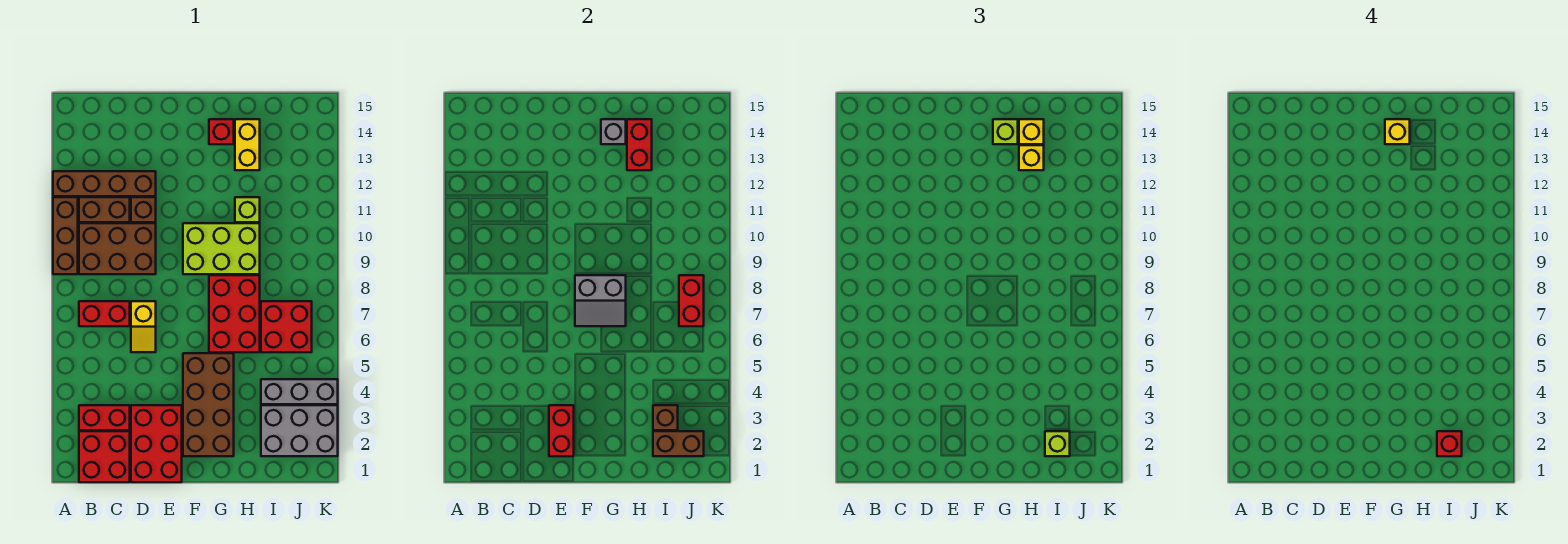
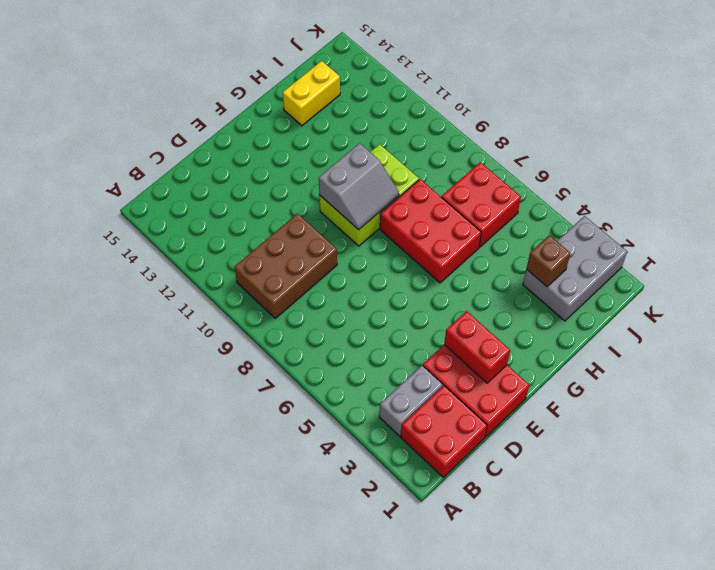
grey 1x2 brick [379,366,443,436] -> red 1x2 brick [79,405,130,430]
grey 2x2 slope [319,143,399,230] -> grey 2x2 slope moved to [575,275,626,326]
yellow 1x2 brick [283,61,340,126] -> yellow 1x2 brick turned to [235,119,260,170]
none -> brown 1x3 brick [53,197,78,274]
none -> brown 1x4 brick [53,171,156,196]
none -> red 1x2 brick [79,301,130,326]
none -> brown 1x2 brick [79,197,130,222]

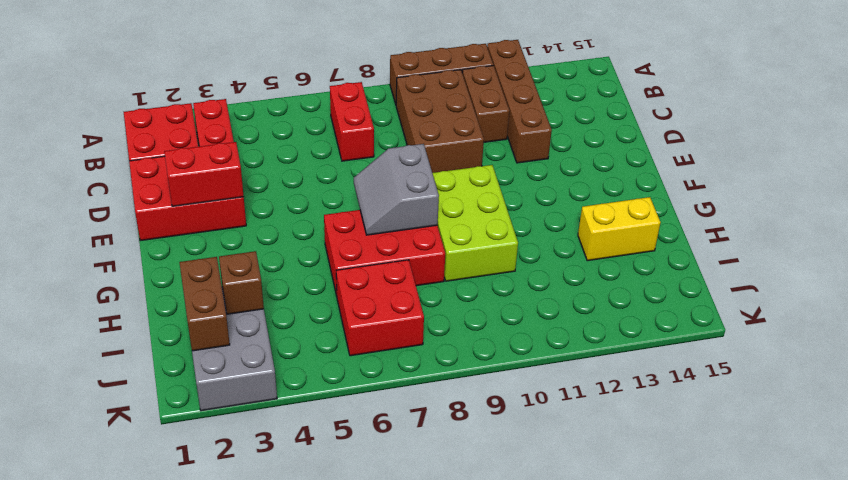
none -> yellow 1x2 slope [131,301,156,352]
none -> brown 1x1 brick [131,197,156,222]
none -> brown 2x4 brick [183,353,234,456]
none -> red 1x1 brick [209,119,234,144]

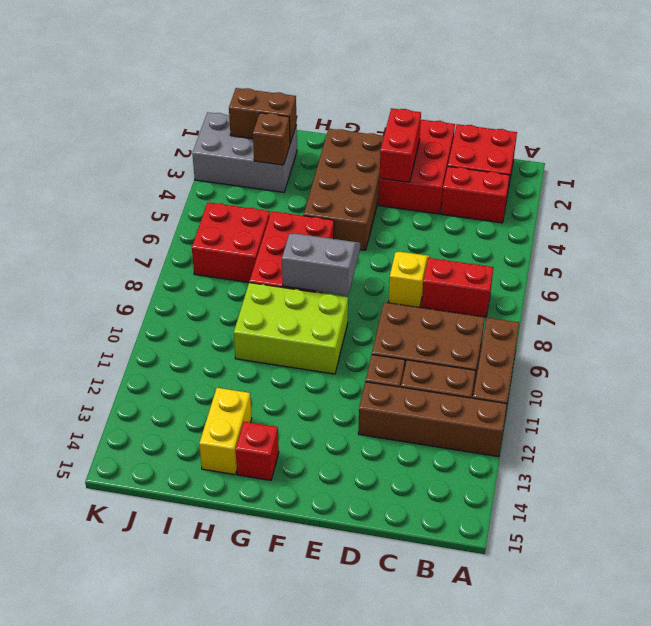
none -> lime 1x1 brick [235,197,260,222]
none -> grey 1x3 brick [261,379,338,404]
none -> grey 1x1 brick [601,119,626,144]
none -> red 1x2 brick [627,119,652,170]

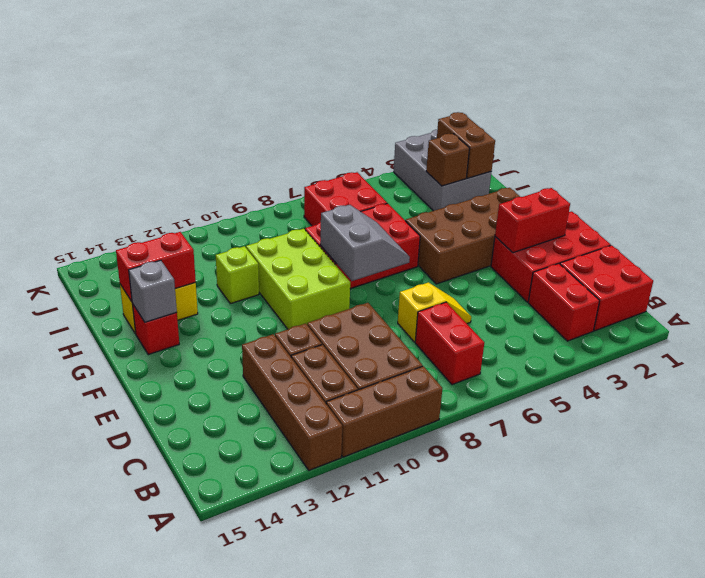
none -> grey 1x3 brick [261,379,338,404]
none -> red 1x2 brick [679,275,704,326]
none -> lime 1x1 brick [993,119,1018,144]
none -> yellow 1x1 brick [1019,145,1044,170]

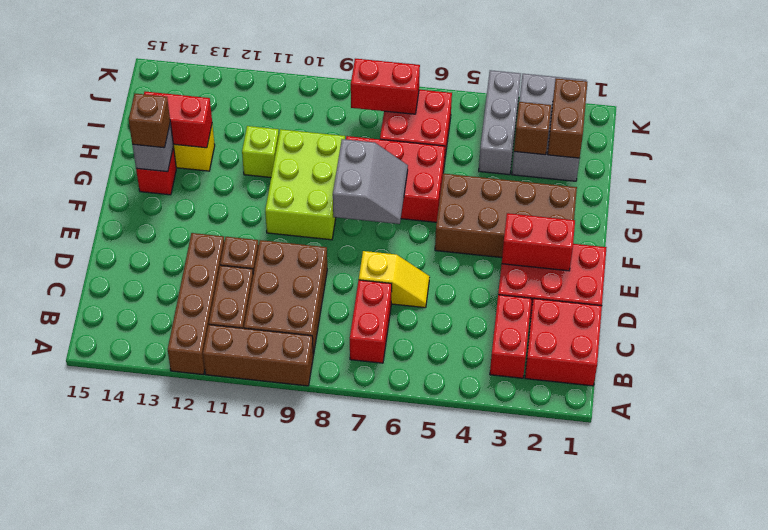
brown 1x1 brick [129,94,170,148] -> lime 1x1 brick [993,119,1018,144]
none -> yellow 1x1 brick [1019,145,1044,170]
none -> yellow 1x1 brick [1019,119,1044,144]
none -> lime 1x1 brick [1045,431,1070,456]
none -> yellow 1x1 brick [1385,119,1410,144]

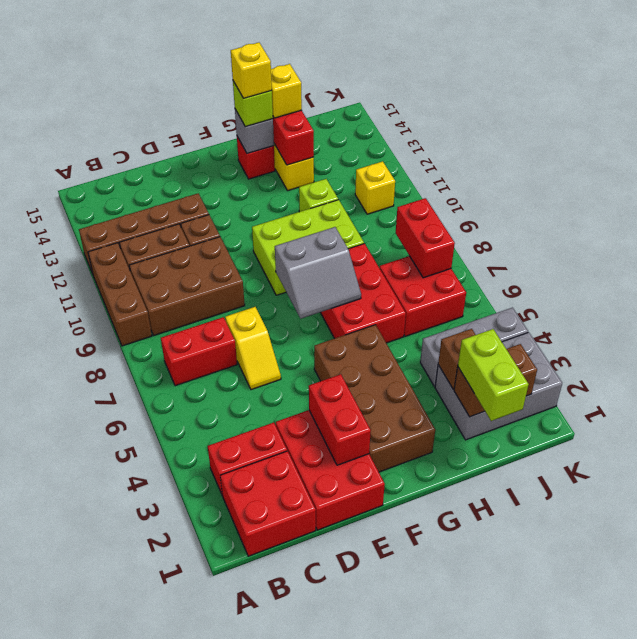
lime 1x2 brick [458,329,529,421] -> lime 1x1 brick [1045,431,1070,456]
yellow 1x1 brick [355,161,395,214] -> yellow 1x1 brick moved to [1019,145,1044,170]
none -> red 1x1 brick [1437,431,1462,456]

